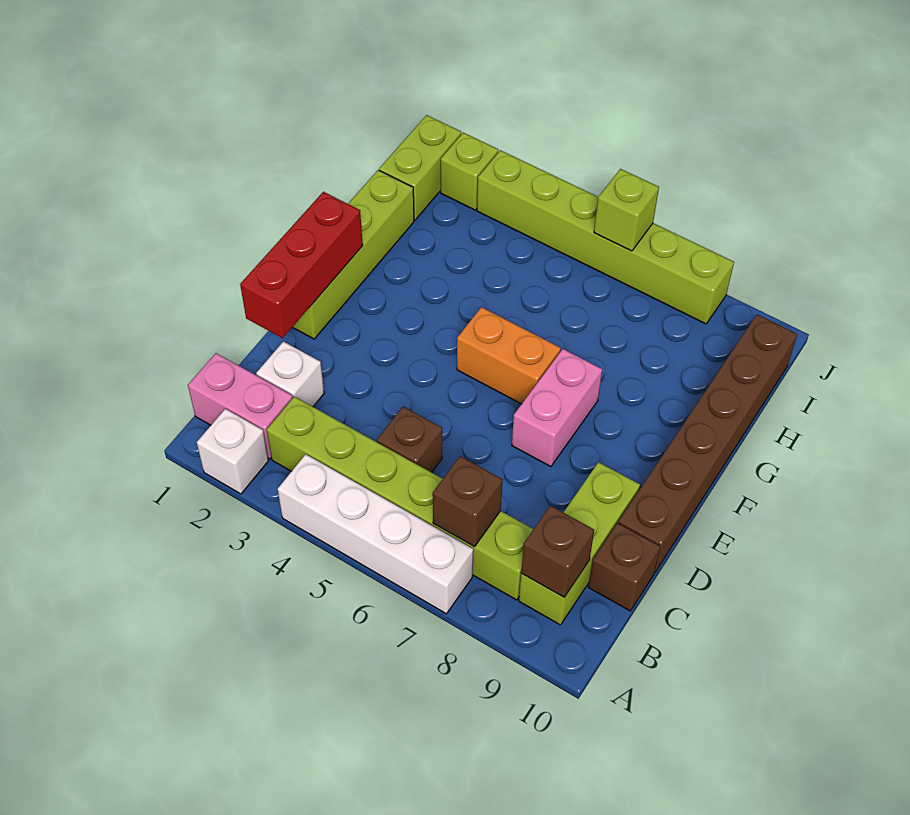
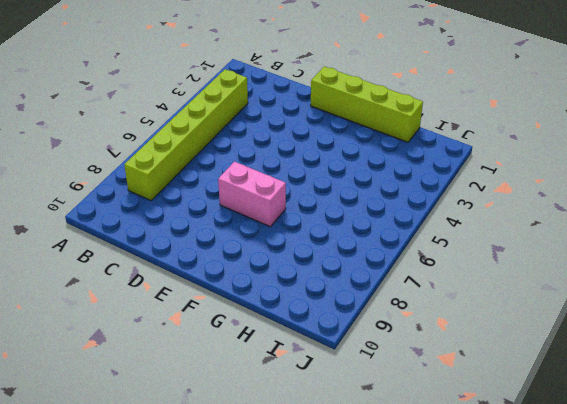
none -> white 1x1 brick [197,409,269,494]
none -> white 1x4 brick [278,454,473,614]
none -> pink 1x2 brick [188,353,293,459]

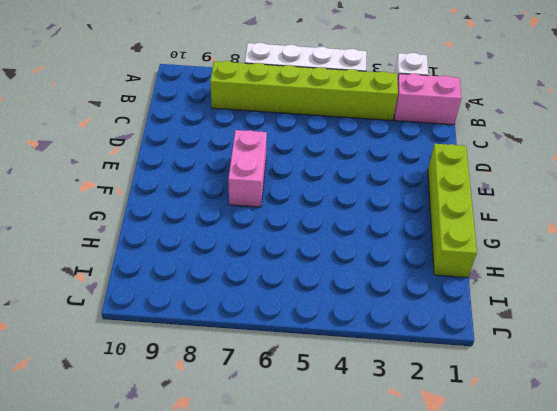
none -> lime 1x3 brick [519,462,640,625]
none -> white 1x1 brick [256,341,324,407]
none -> brown 1x1 brick [377,407,442,472]

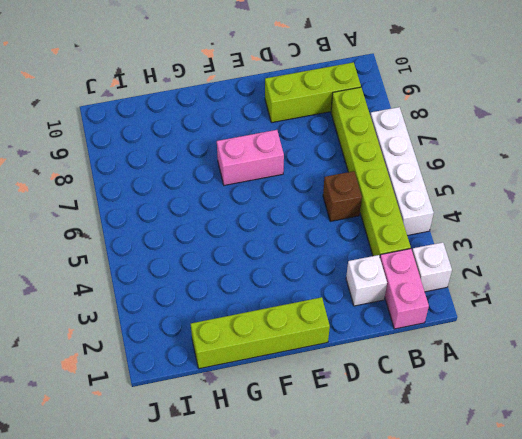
none -> brown 1x1 brick [588,523,660,611]
none -> brown 1x6 brick [618,314,797,573]
none -> orange 1x2 brick [457,307,561,404]

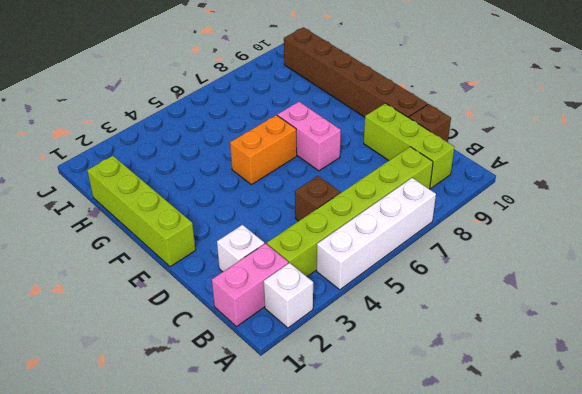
none -> lime 1x2 brick [379,115,461,220]
none -> lime 1x1 brick [441,133,498,210]
none -> lime 1x6 brick [477,150,734,324]

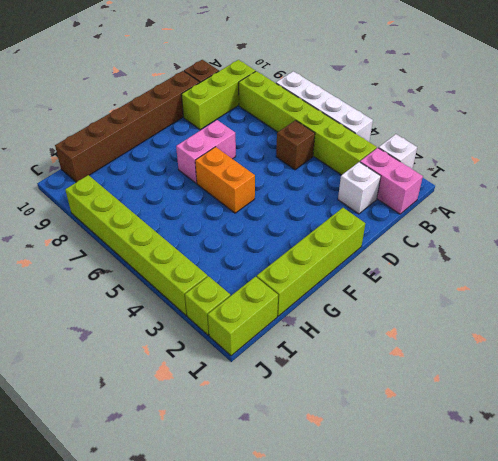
none -> brown 1x1 brick [433,456,502,547]
none -> brown 1x1 brick [521,506,594,597]
none -> red 1x3 brick [240,192,363,338]

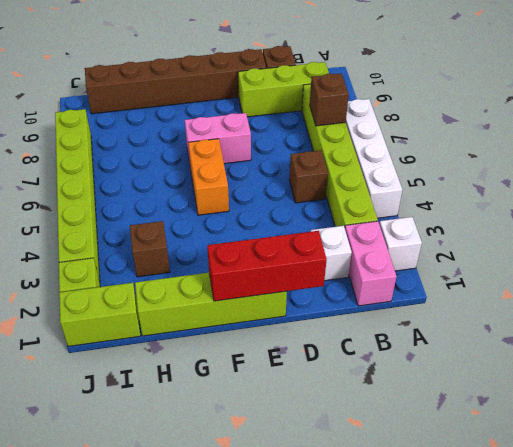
brown 1x1 brick [130,221,170,277] -> brown 1x1 brick moved to [521,506,594,597]
none -> lime 1x1 brick [594,169,659,251]

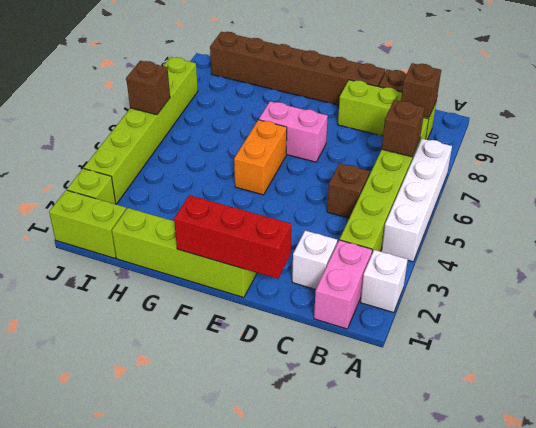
brown 1x1 brick [126,61,170,115] -> lime 1x1 brick [594,169,659,251]

